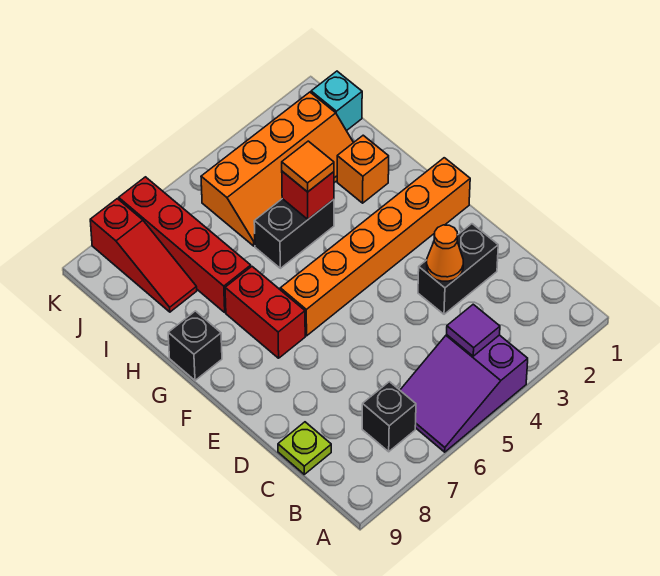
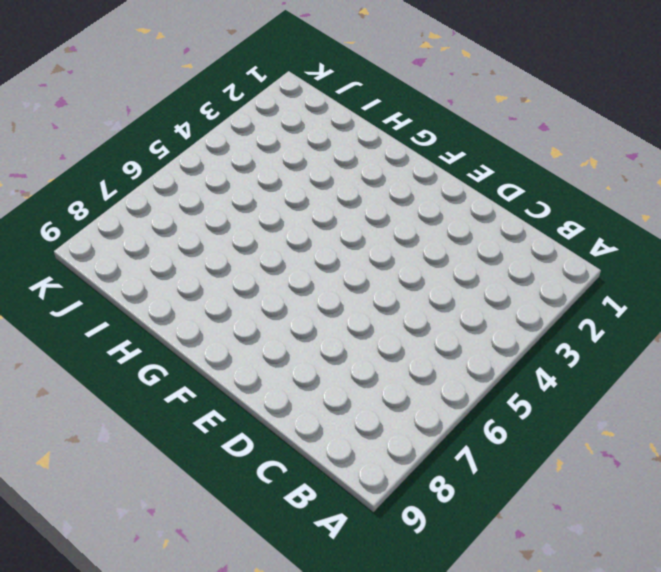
none -> purple 2x3 slope [400,335,528,452]
none -> black 1x1 brick [362,382,416,452]
none -> lime 1x1 plate [278,422,331,474]

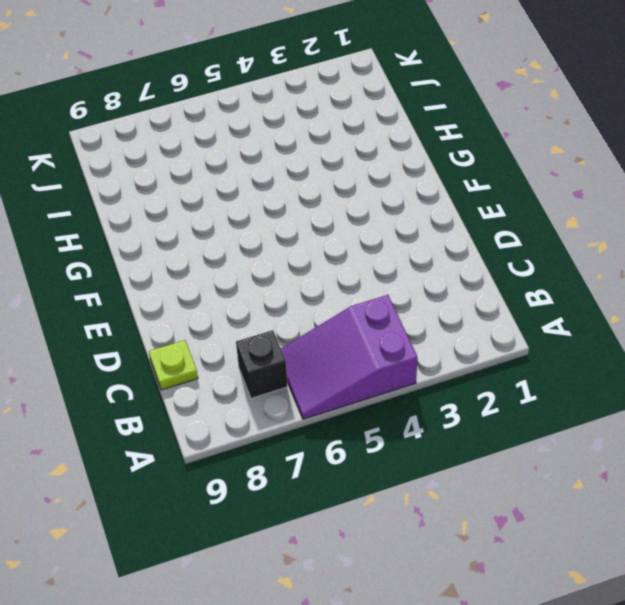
none -> black 1x2 brick [418,224,498,314]
none -> orange 1x6 brick [280,158,470,336]
none -> red 1x2 brick [225,267,305,358]

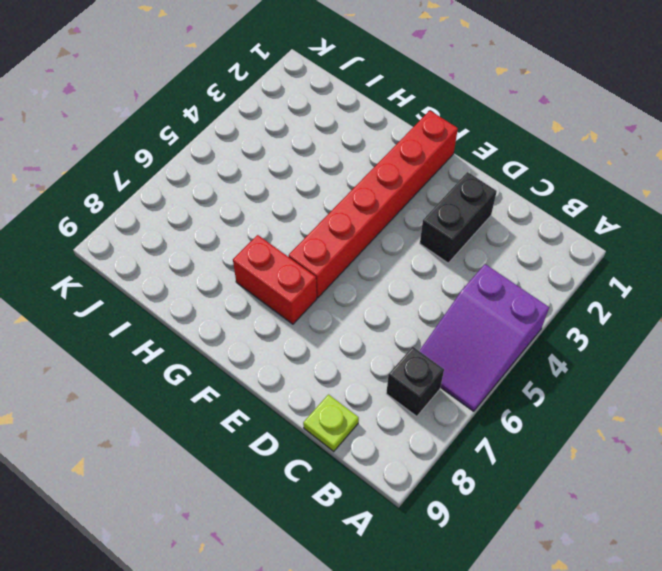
red 1x6 brick [289,111,458,298] -> orange 1x6 brick [280,158,470,336]
none -> black 1x1 brick [168,311,222,380]
none -> orange 1x1 brick [337,135,389,203]
none -> black 1x2 brick [254,199,334,268]

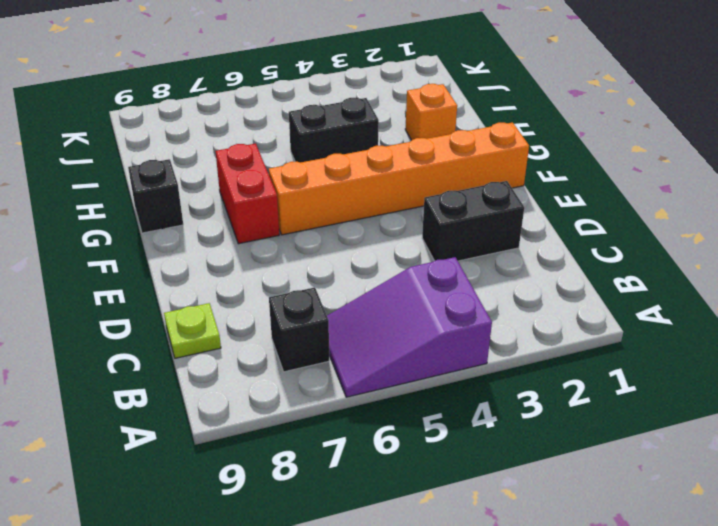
none -> red 1x4 brick [119,177,251,312]
none -> orange 2x4 slope [201,92,353,246]
none -> red 1x3 slope [90,199,197,312]

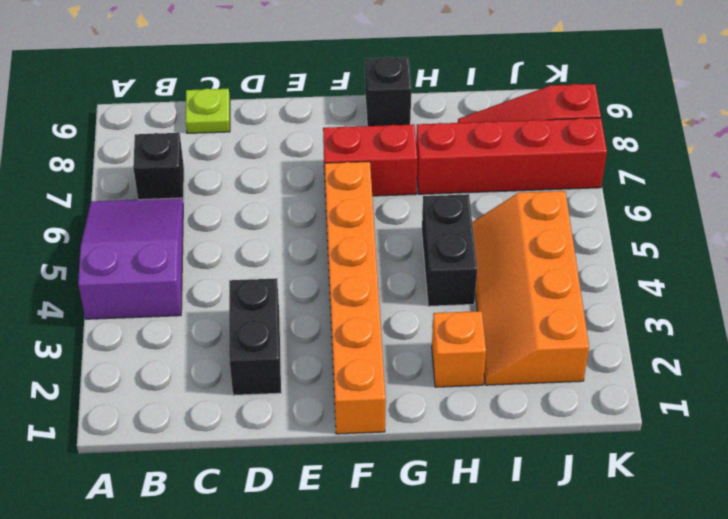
none -> cyan 1x1 brick [311,71,362,131]
none -> purple 1x1 tile [447,304,500,356]
none -> orange 1x1 cone [427,225,463,281]

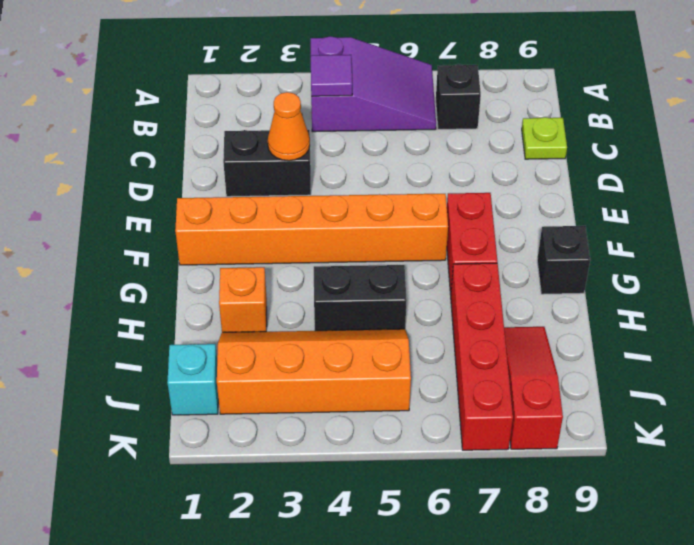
none -> red 1x1 brick [282,171,334,219]
none -> orange 1x1 tile [282,141,334,192]

